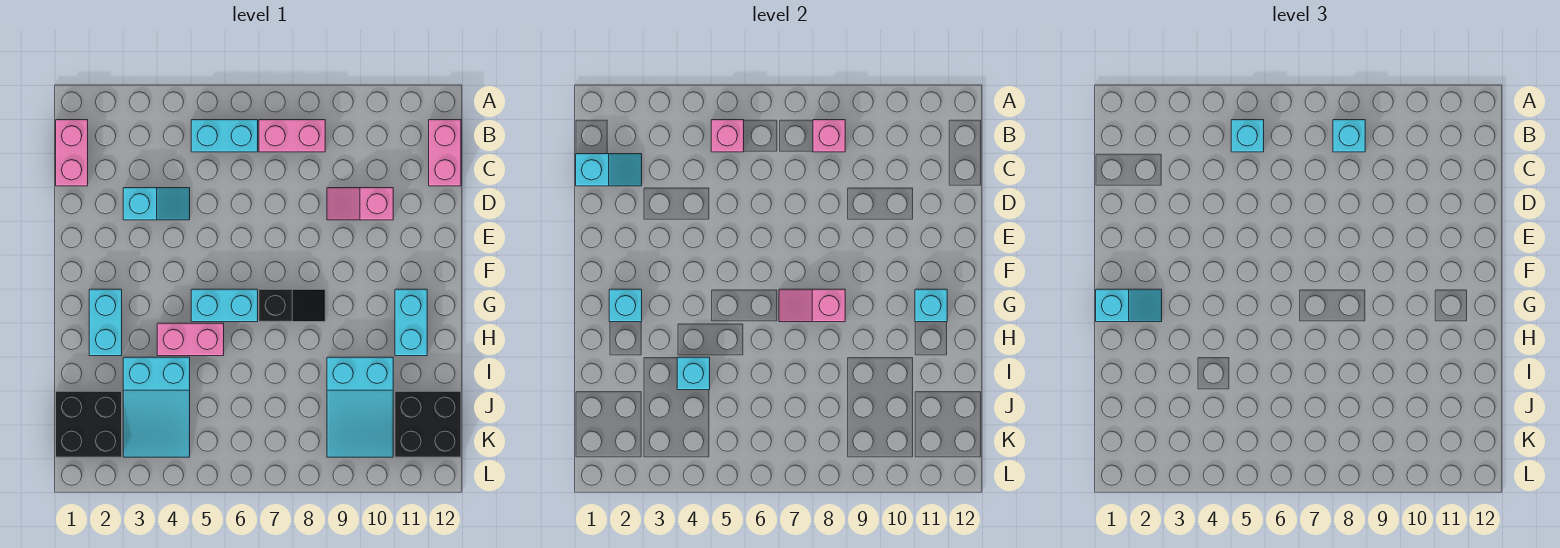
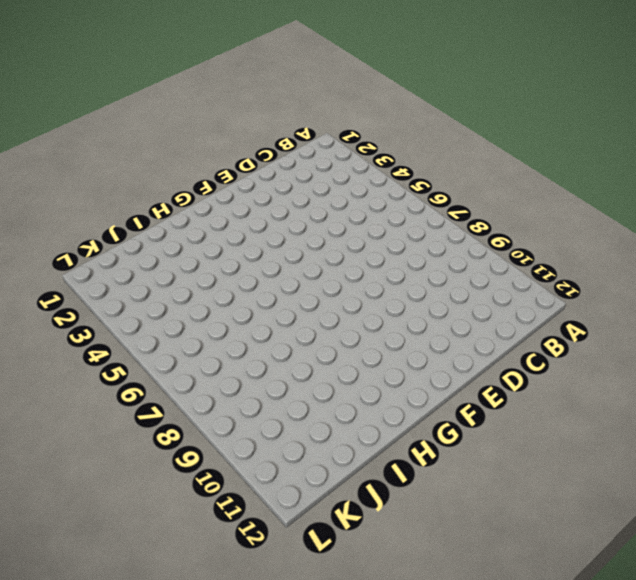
none -> pink 1x2 brick [56,120,88,186]
none -> cyan 1x2 brick [191,120,258,152]
none -> pink 1x2 brick [259,120,325,152]

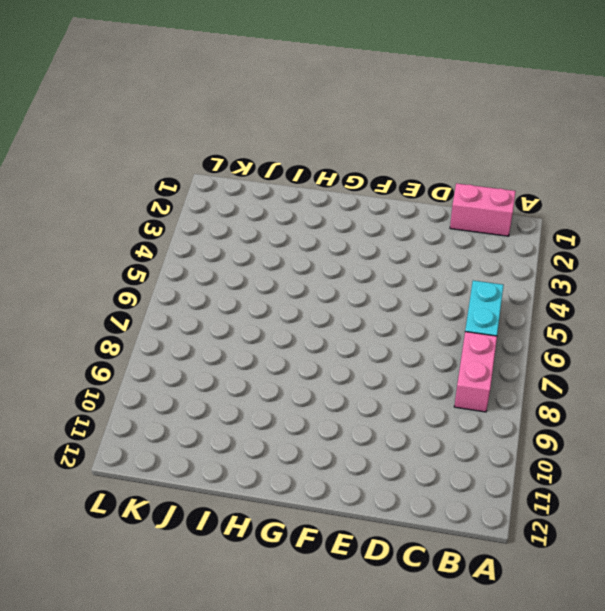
none -> pink 1x2 brick [429,120,461,186]
none -> cyan 1x2 slope [123,188,190,220]
none -> pink 1x2 slope [327,188,393,220]

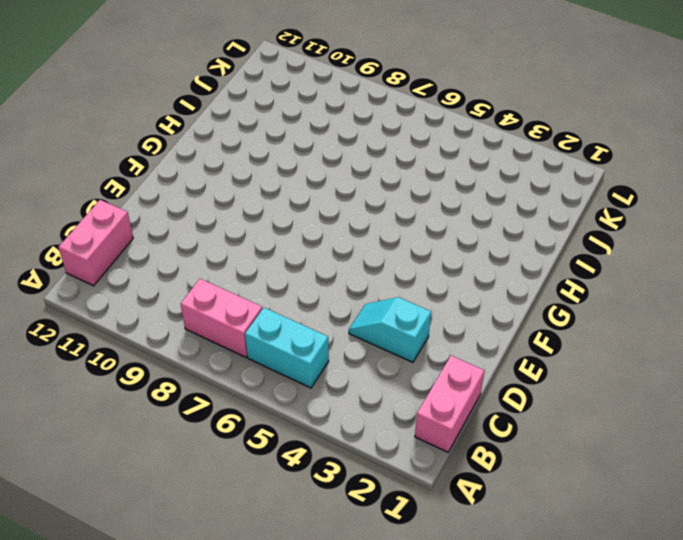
none -> pink 1x2 slope [327,188,393,220]
none -> cyan 1x2 brick [89,289,122,356]
none -> cyan 1x2 brick [191,289,258,322]

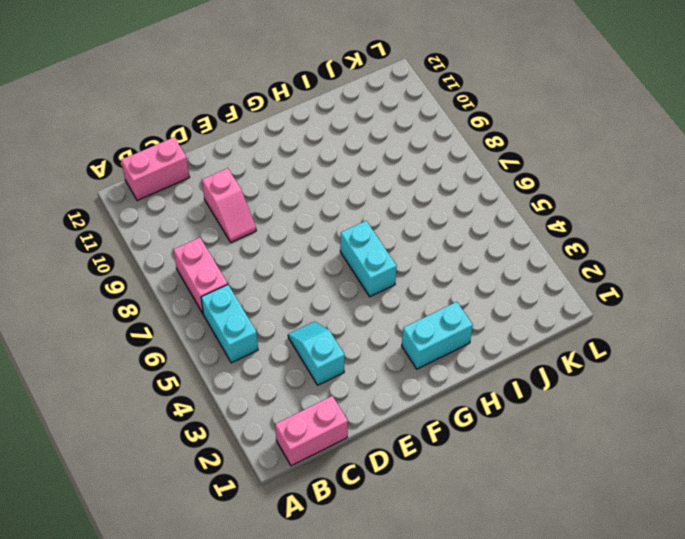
none -> black 1x2 slope [259,289,325,322]
none -> cyan 1x2 brick [395,289,427,356]
none -> pink 1x2 brick [157,323,224,356]

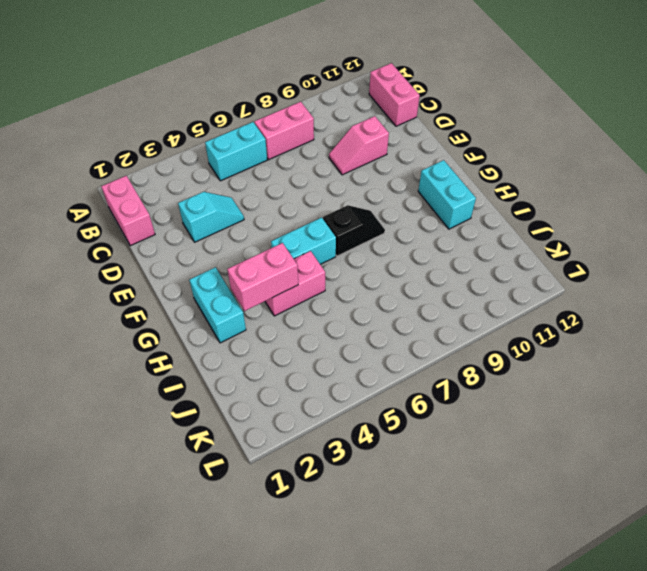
pink 1x2 brick [227,243,298,311] -> none
none -> cyan 2x3 slope [123,357,190,457]
none -> cyan 2x3 slope [327,357,393,457]
none -> black 2x2 brick [56,391,122,457]

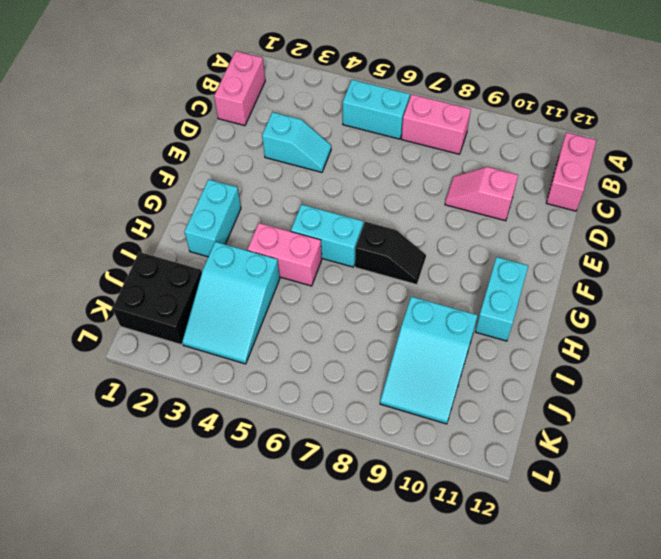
none -> black 2x2 brick [395,391,461,457]
none -> pink 1x1 brick [711,120,744,152]
none -> pink 1x1 brick [813,120,845,152]

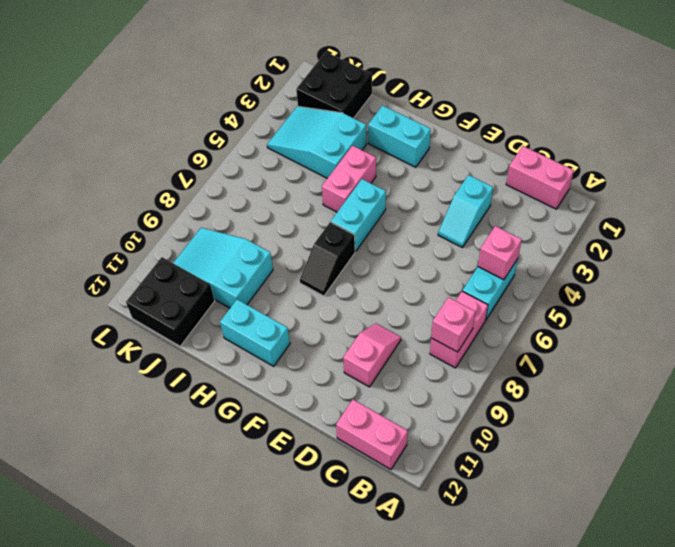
none -> cyan 1x2 slope [576,154,642,186]
none -> cyan 1x1 brick [609,289,642,322]
none -> pink 1x2 slope [779,289,845,322]

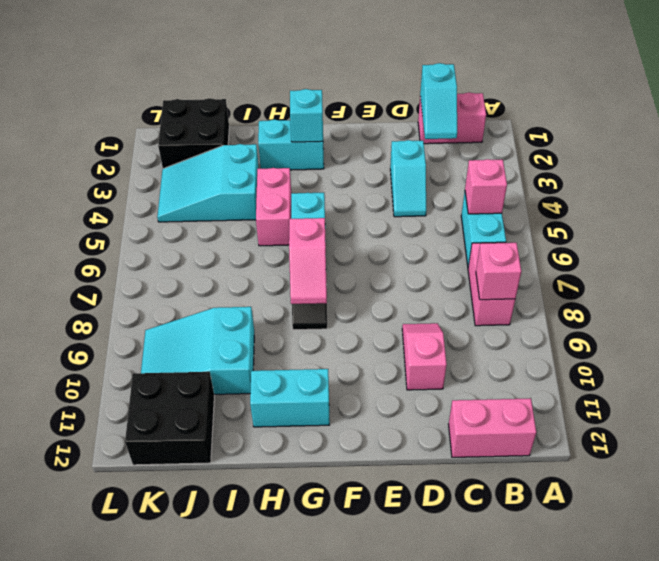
pink 1x2 slope [289,218,327,304] -> pink 1x2 slope turned to [779,289,845,322]
none -> cyan 1x1 brick [915,289,947,322]
none -> cyan 1x1 brick [677,357,710,390]
none -> cyan 1x1 brick [1231,120,1264,152]

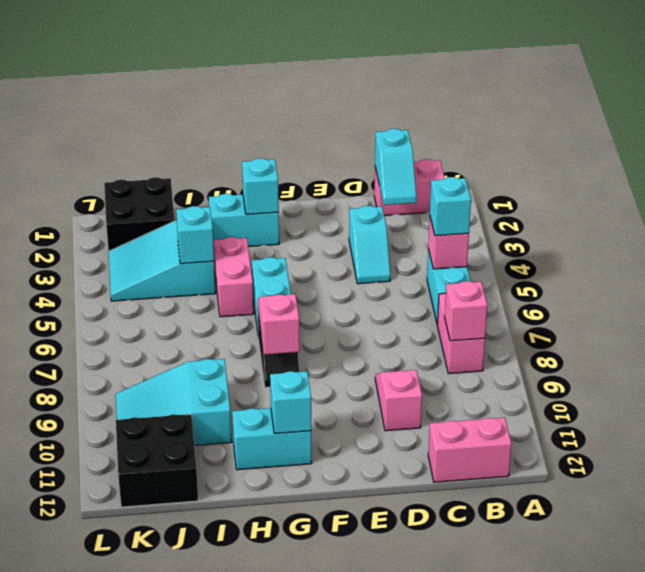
none -> cyan 1x1 brick [1333,120,1365,152]
none -> cyan 1x2 slope [1096,289,1162,322]

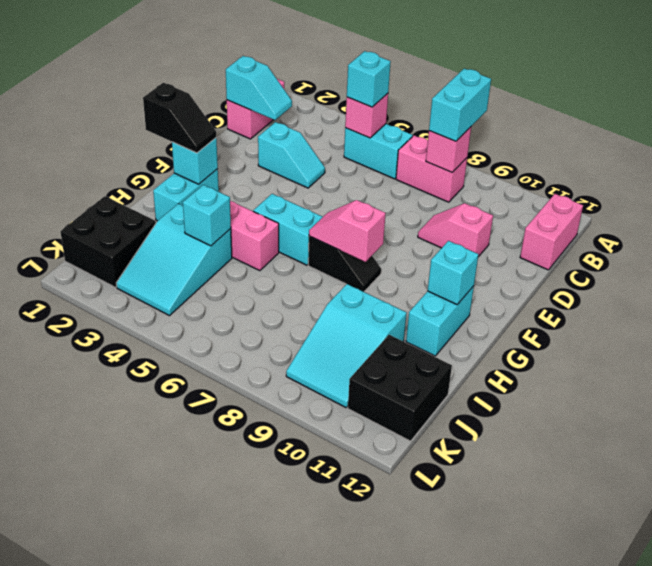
cyan 1x2 brick [429,68,491,141] -> cyan 1x1 brick [1333,120,1365,152]
black 1x2 slope [143,83,216,153] -> cyan 1x2 slope [1096,289,1162,322]

